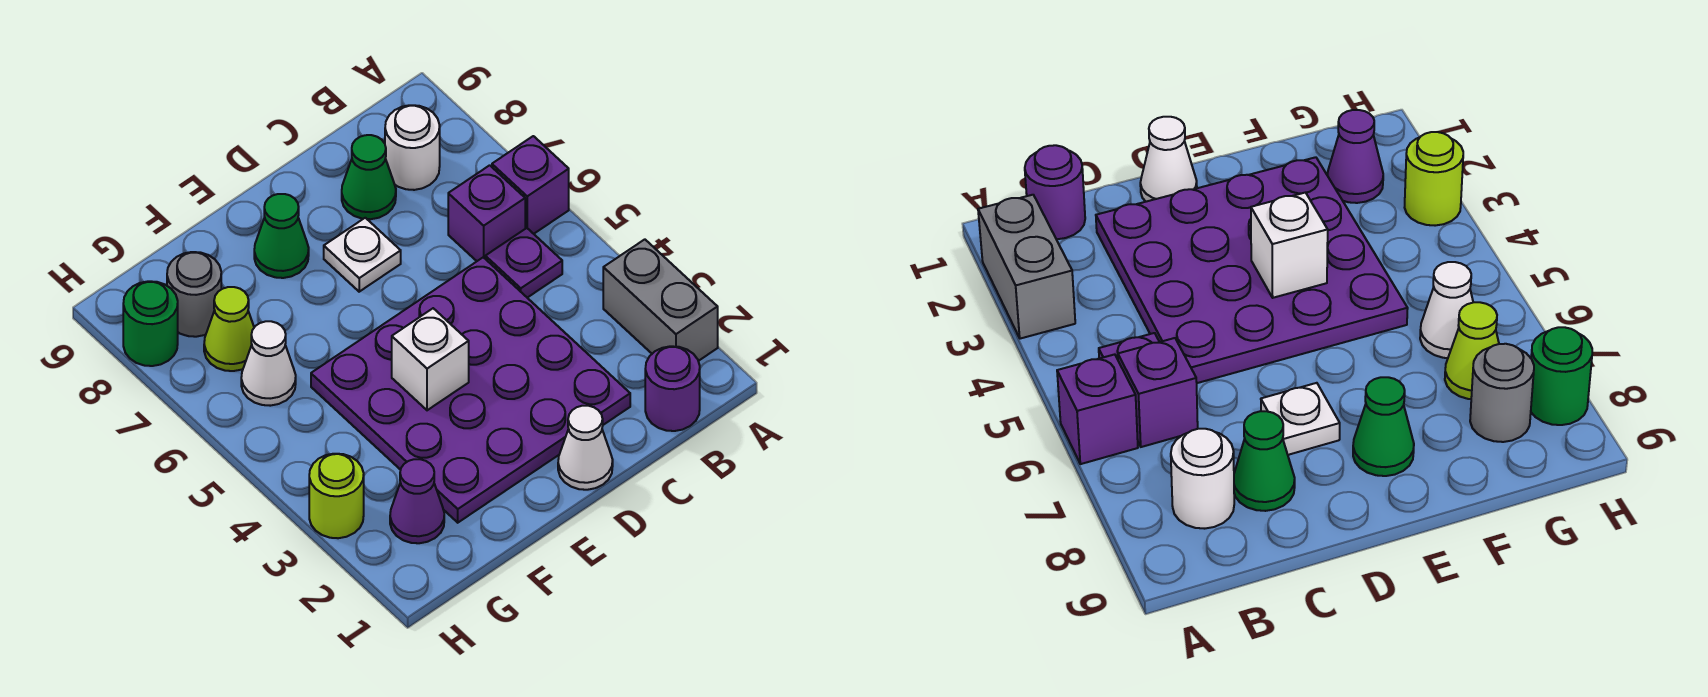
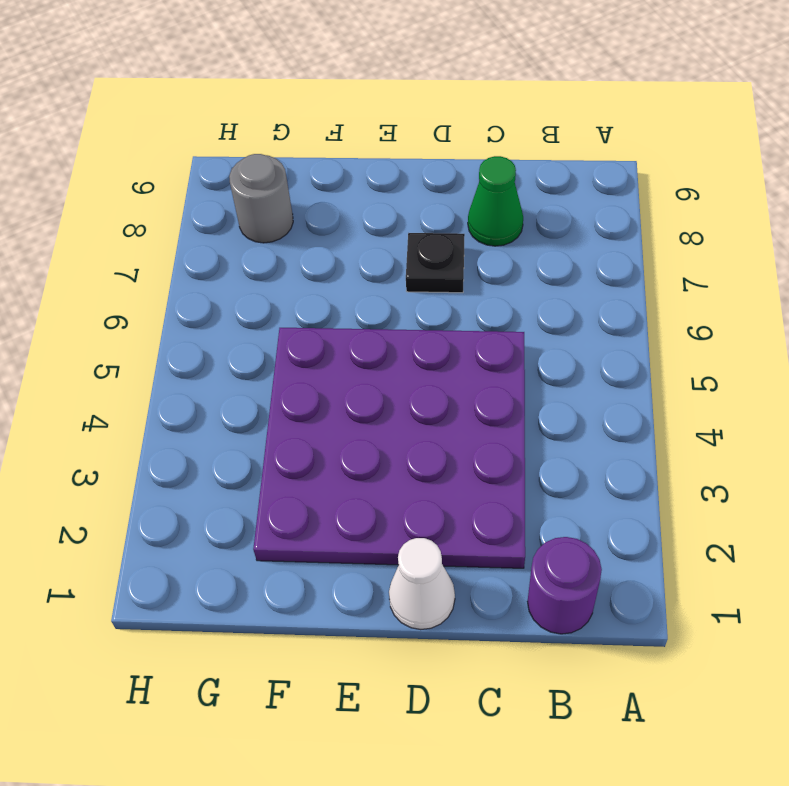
black 1x1 plate [406,233,465,293] -> white 1x1 plate [324,218,401,292]
none -> grey 1x2 brick [603,239,718,361]
none -> purple 1x1 brick [492,136,569,234]
none -> purple 1x1 plate [485,228,562,298]

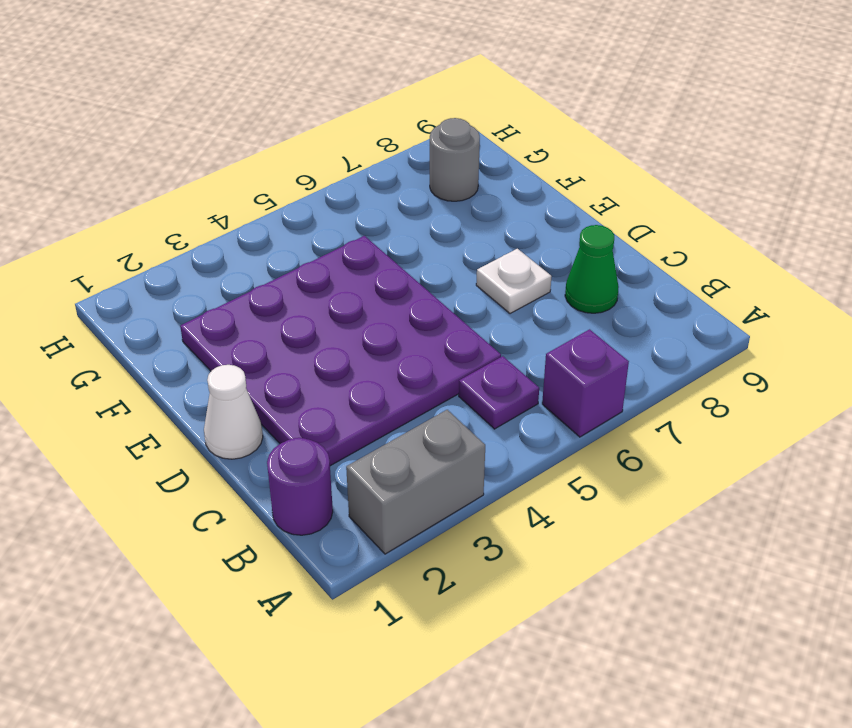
none -> purple 1x1 brick [448,165,525,261]
none -> white 1x1 round brick [385,105,440,190]
none -> green 1x1 cone [254,194,309,278]

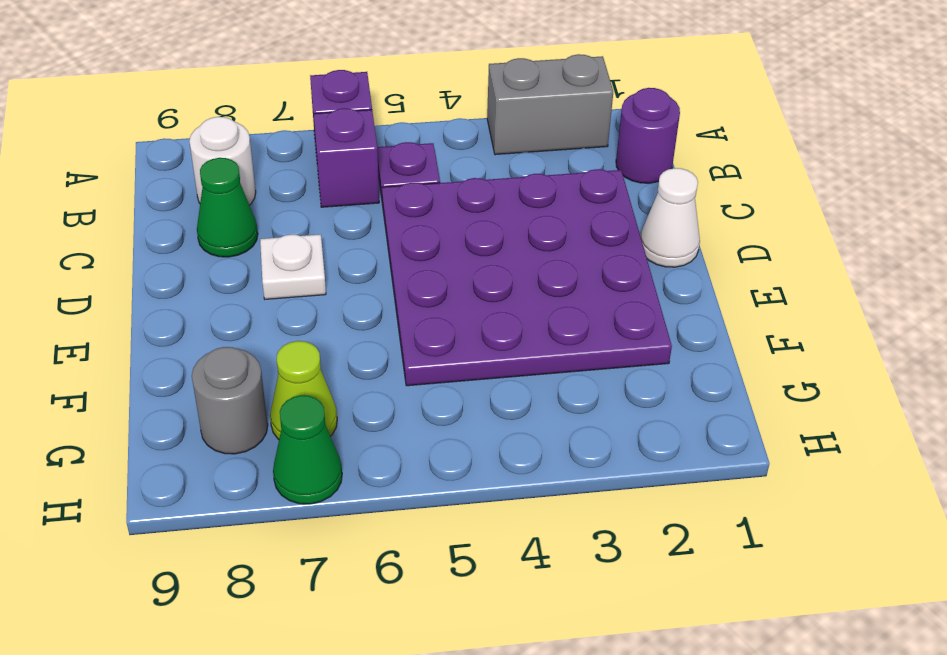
green 1x1 cone [273,395,342,504] -> green 1x1 cone moved to [254,194,309,278]
none -> purple 1x1 cone [390,459,444,543]
none -> white 1x1 cone [241,321,296,406]
none -> lime 1x1 round brick [309,454,364,538]

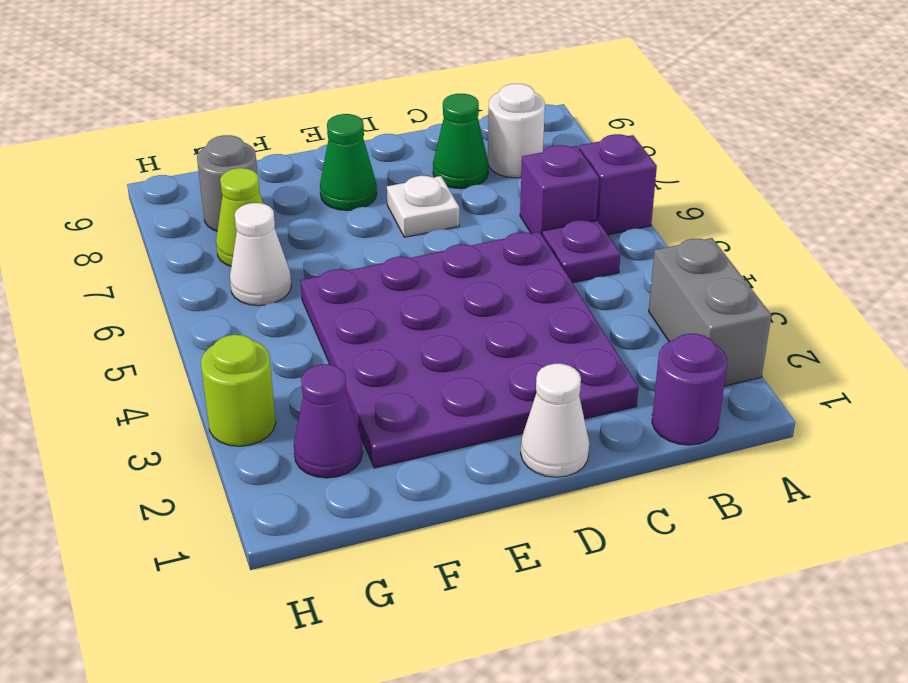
none -> green 1x1 round brick [123,281,178,366]
none -> white 1x1 brick [392,308,469,410]

